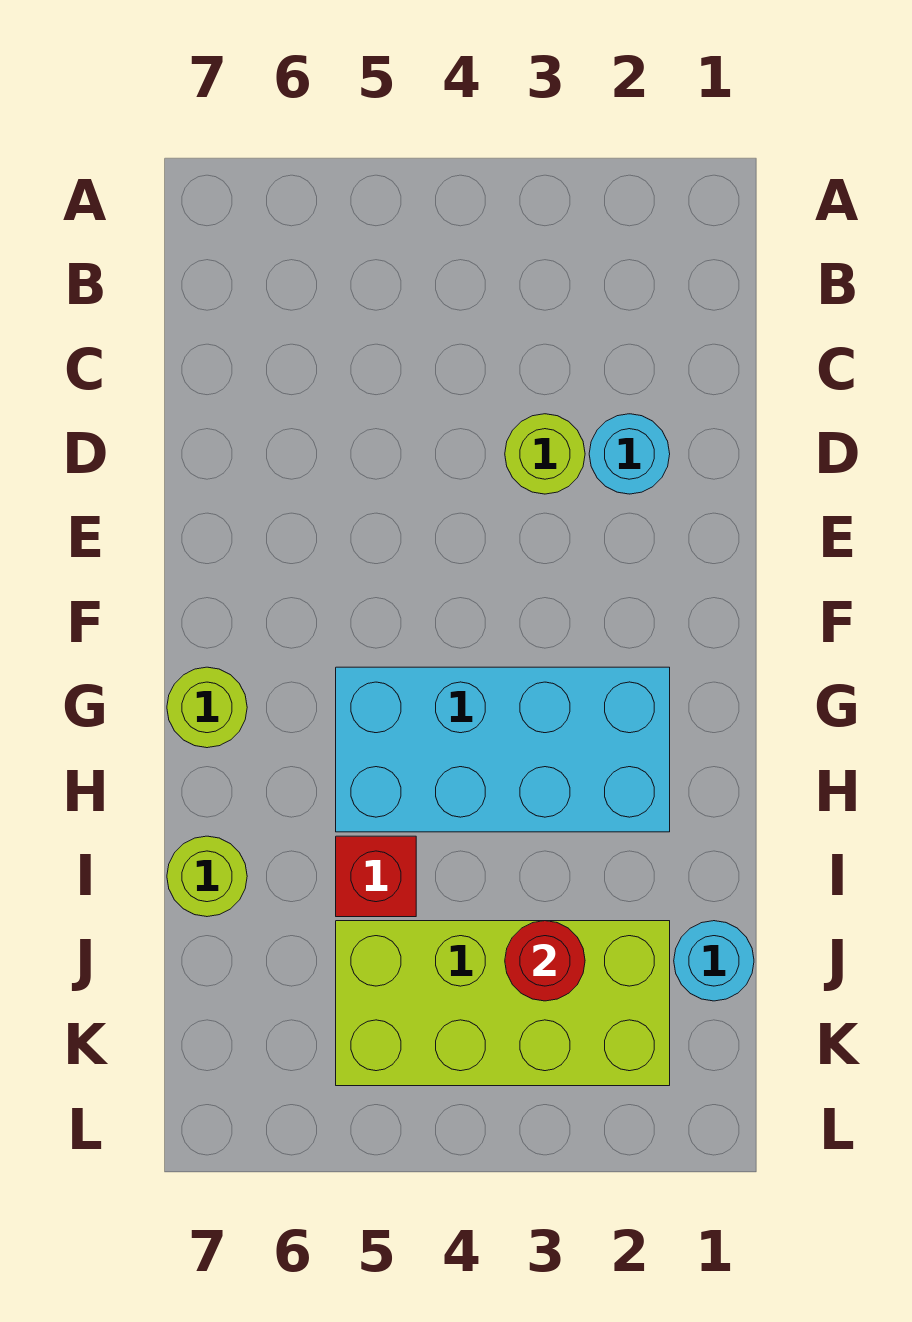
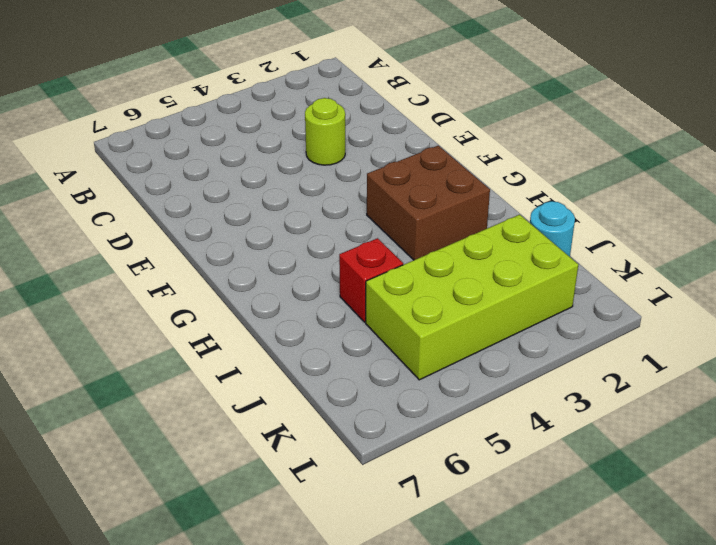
brown 2x2 brick [367,146,490,260] -> cyan 2x4 brick [336,667,670,832]
none -> cyan 1x1 round brick [589,414,670,494]
none -> lime 1x1 round brick [167,667,247,748]

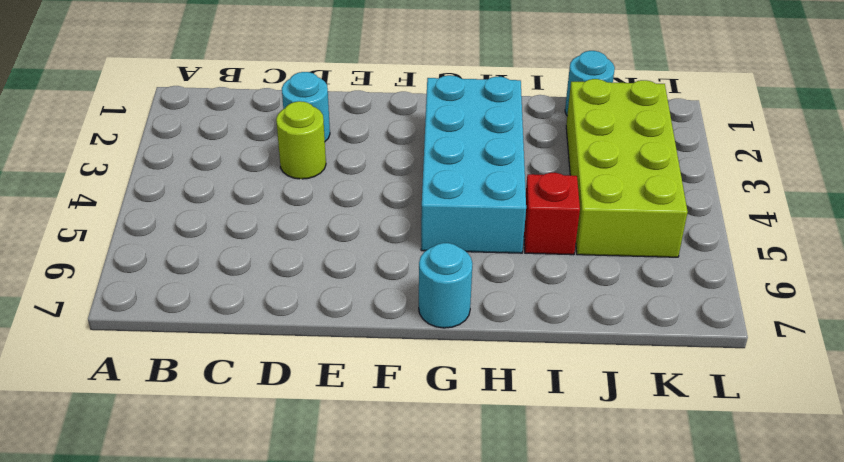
cyan 1x1 round brick [419,243,472,328] -> lime 1x1 round brick [167,667,247,748]
none -> lime 1x1 round brick [167,836,247,917]
none -> red 1x1 round brick [505,921,585,1001]

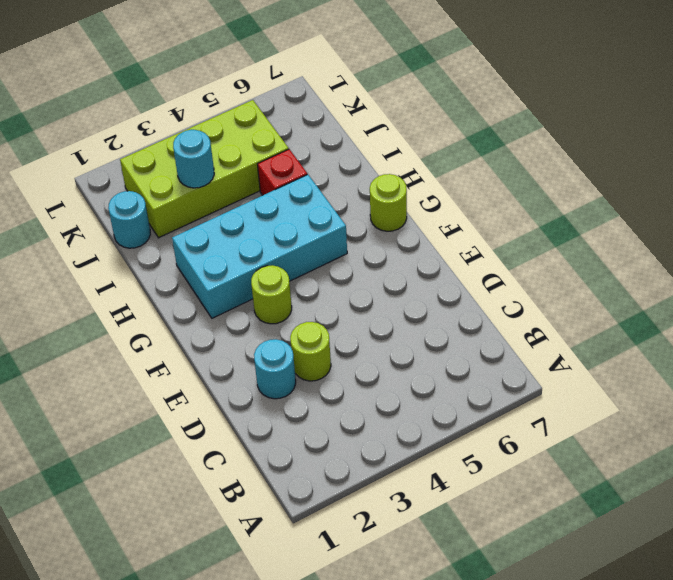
lime 1x1 round brick [251,265,292,324] -> lime 1x1 round brick moved to [167,836,247,917]
cyan 1x1 round brick [173,130,214,188] -> red 1x1 round brick [505,921,585,1001]

